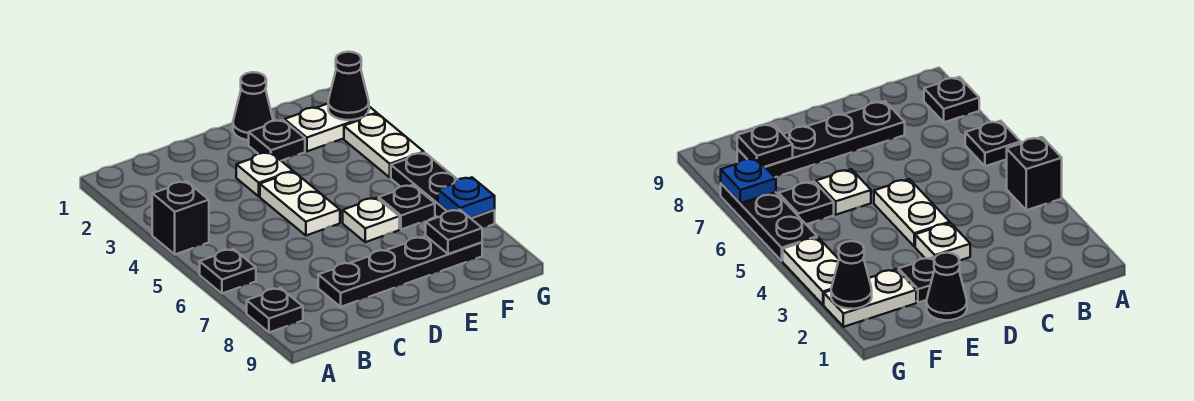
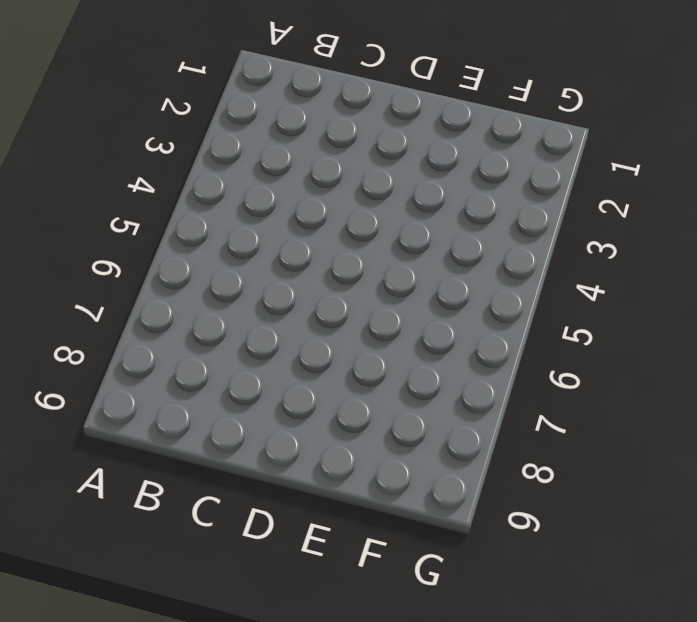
none -> black 1x1 brick [152,181,209,254]
none -> black 1x1 plate [200,249,256,293]
none -> black 1x1 plate [247,288,303,332]

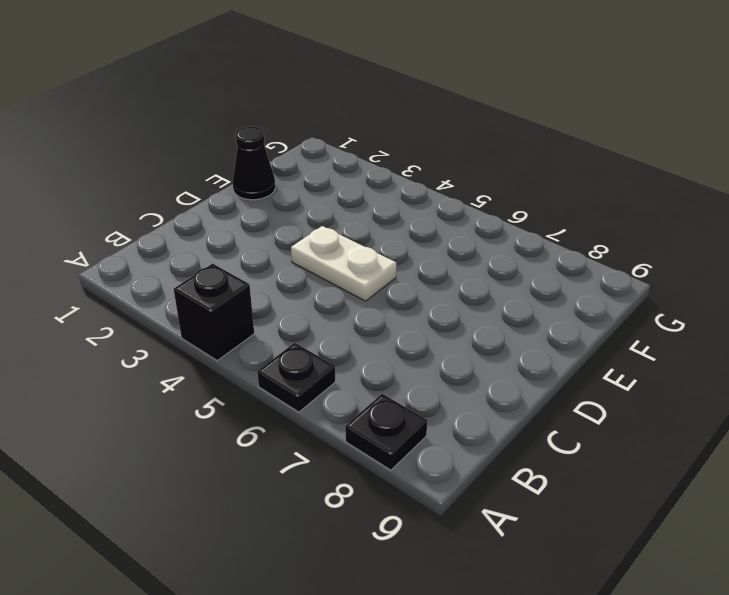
none -> black 1x4 plate [318,236,482,307]
none -> white 1x1 plate [236,152,293,196]
none -> black 1x1 plate [249,120,305,161]

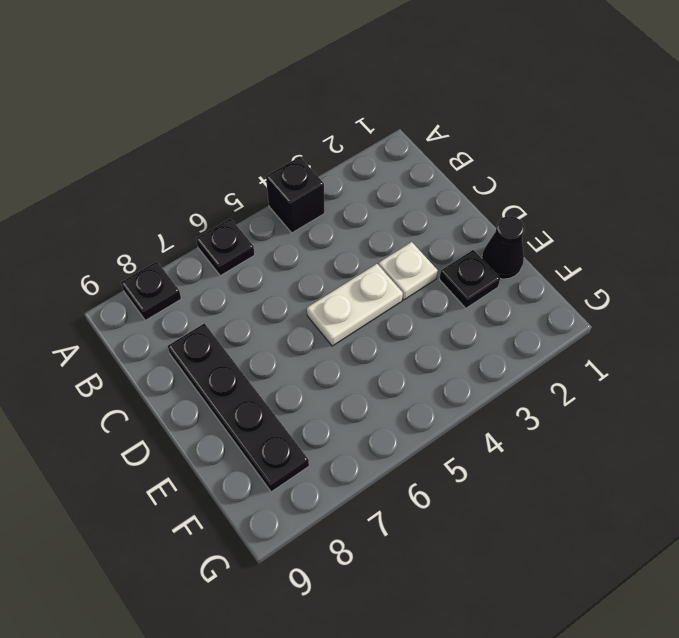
none -> white 1x1 plate [343,198,399,242]
none -> white 1x2 plate [284,104,377,151]
none -> black 1x1 plate [379,185,435,229]

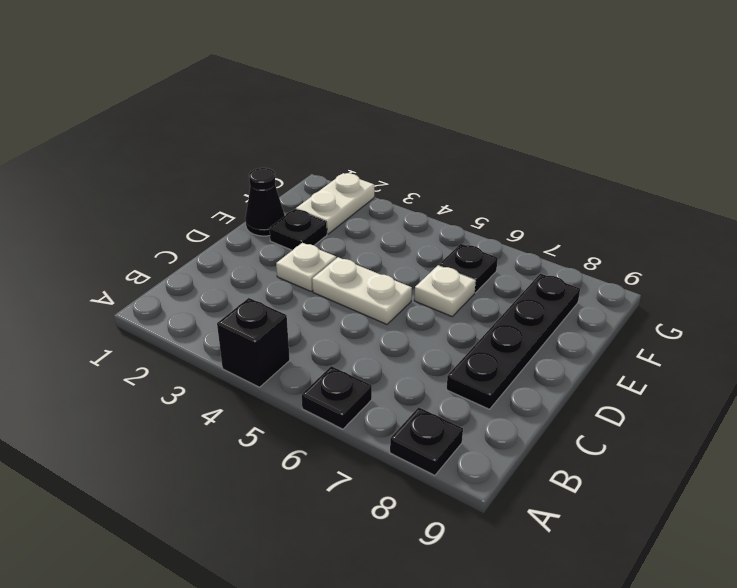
none -> white 1x2 plate [344,114,424,178]
none -> black 1x3 plate [391,153,495,227]
none -> black 1x1 plate [426,210,482,254]

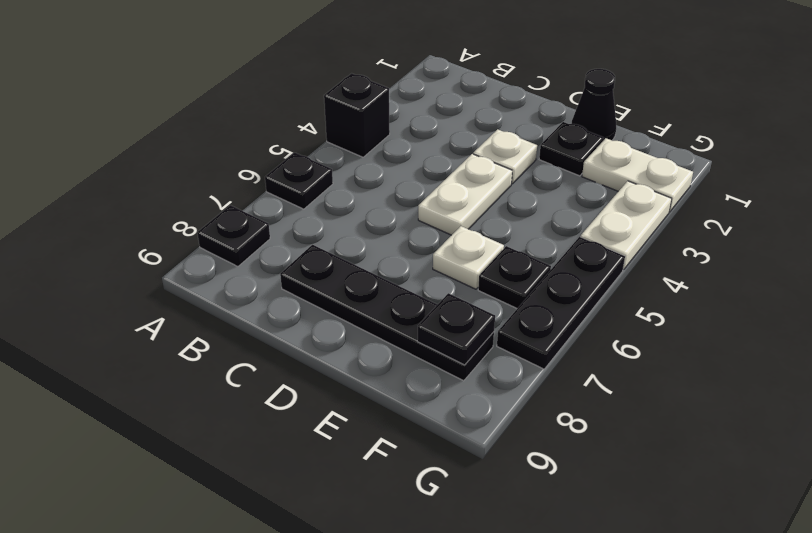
none -> black 1x1 cone [328,52,369,120]
none -> blue 1x1 plate [438,177,495,218]

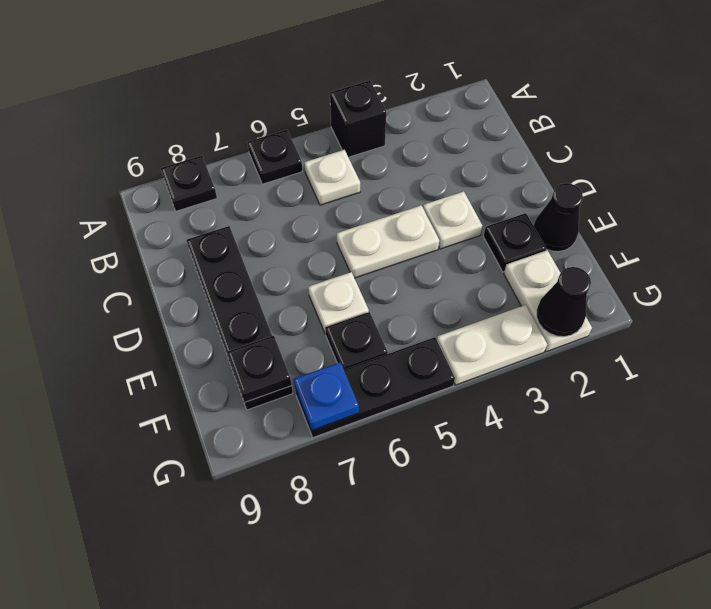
white 1x1 plate [304,150,360,205] -> none

